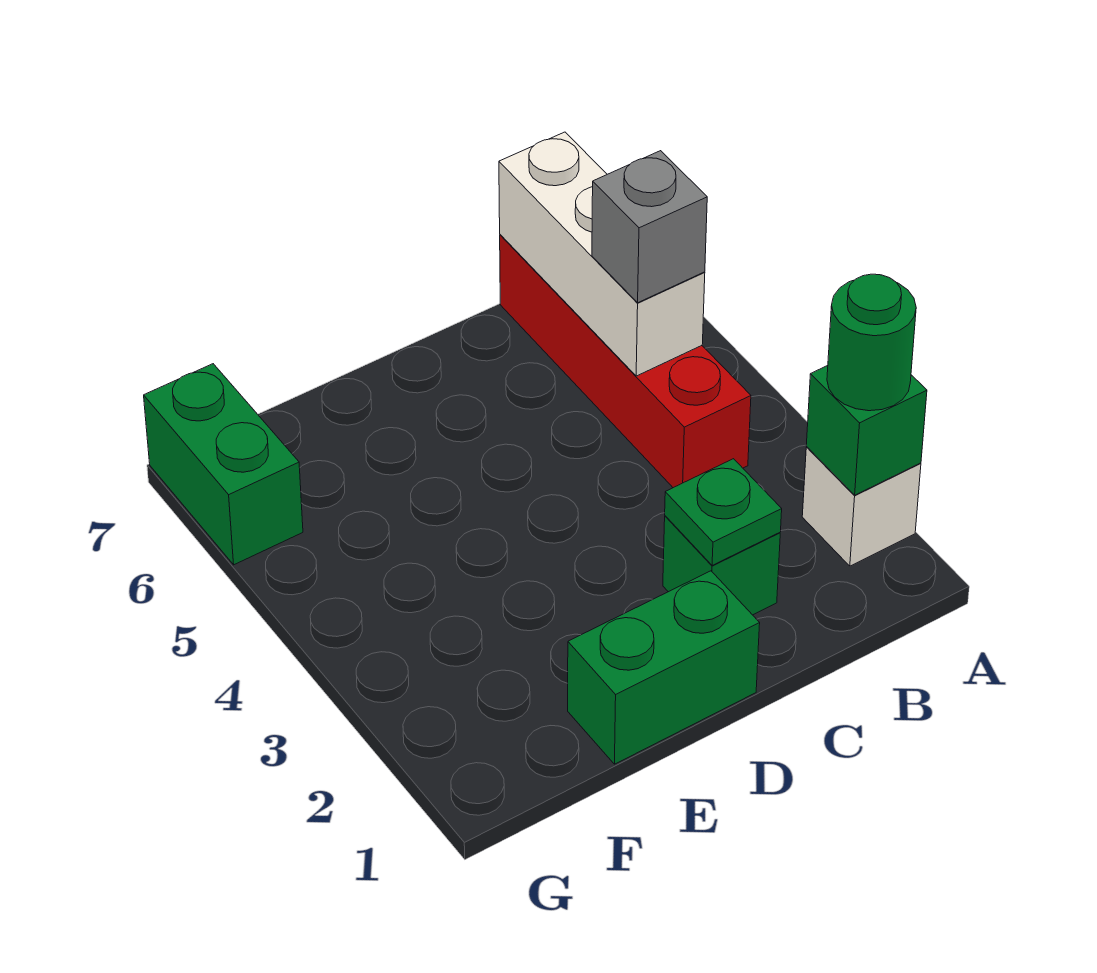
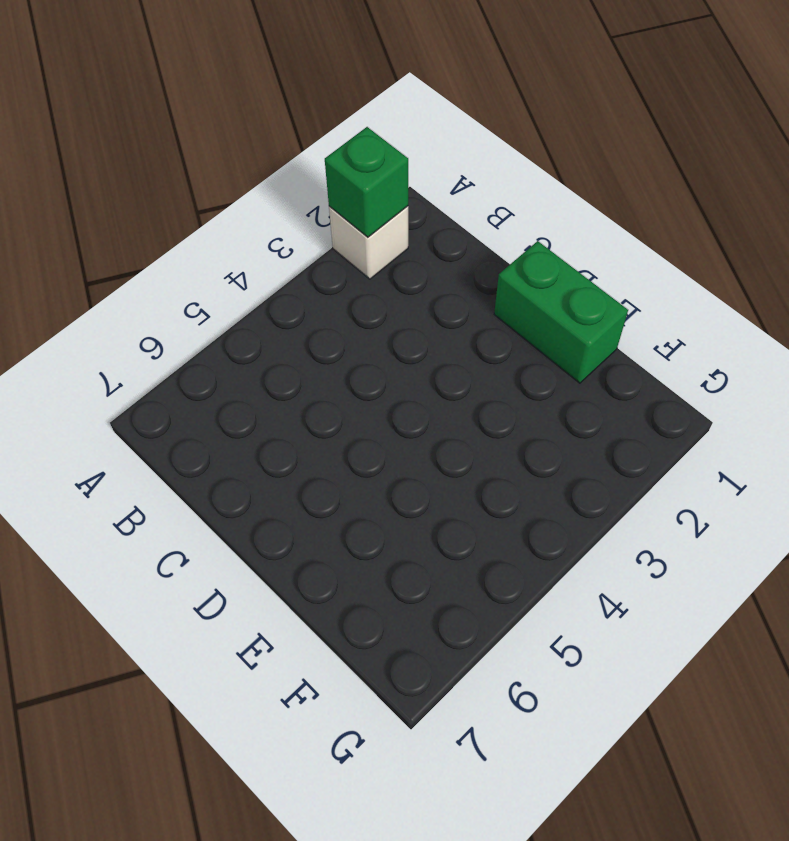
none -> red 1x4 brick [500,235,751,488]
none -> green 1x1 brick [663,516,780,615]

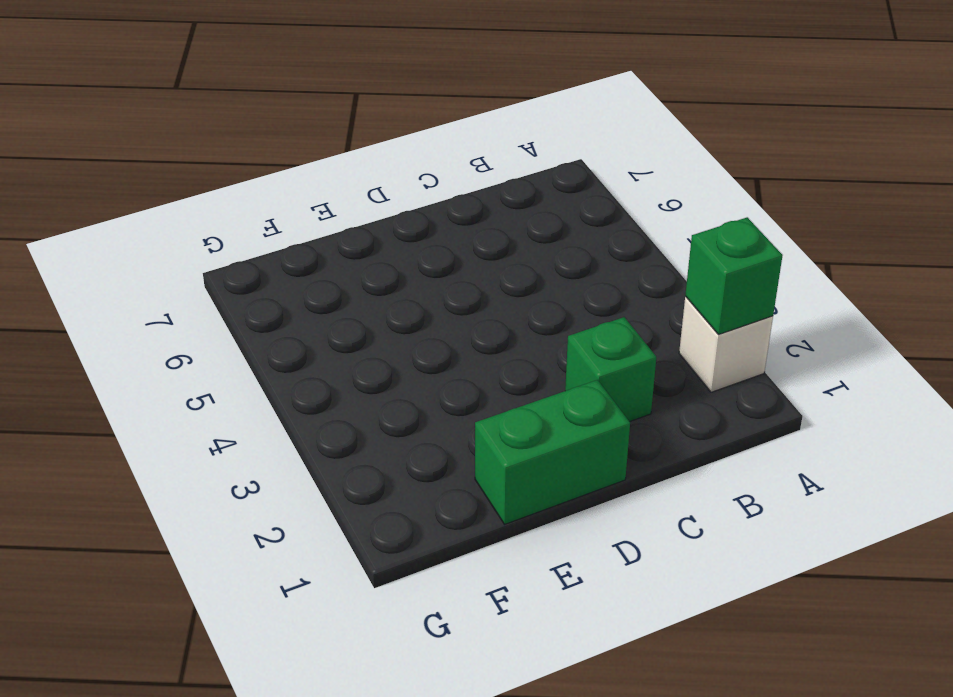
none -> red 1x4 brick [500,235,751,488]
none -> green 1x2 brick [144,364,303,565]

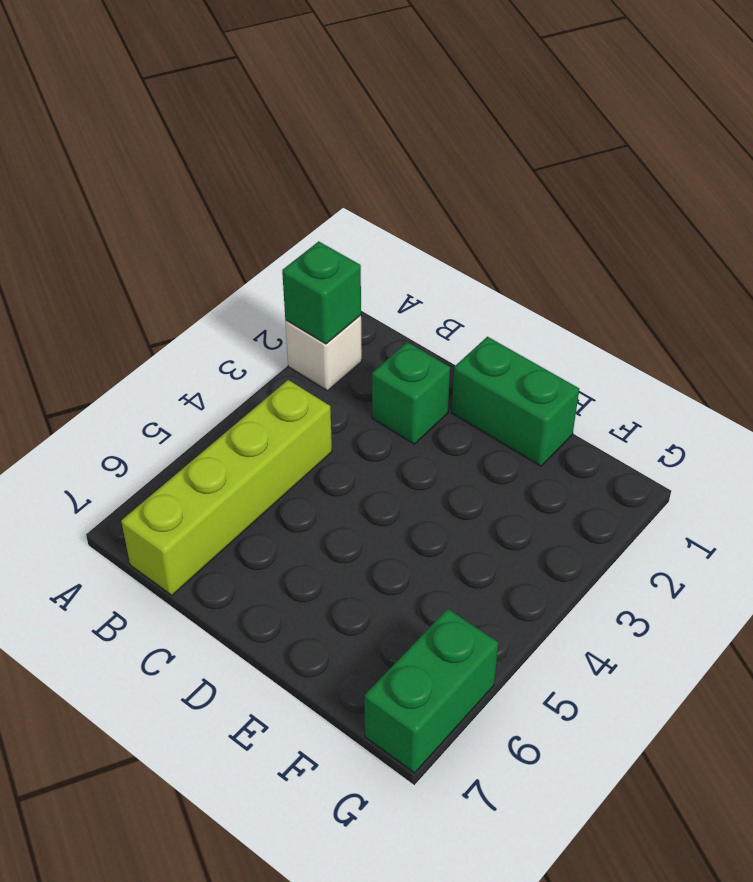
lime 1x4 brick [121,380,332,595] -> red 1x4 brick [500,235,751,488]
none -> white 1x3 brick [499,132,705,376]
none -> green 1x1 plate [665,459,782,565]

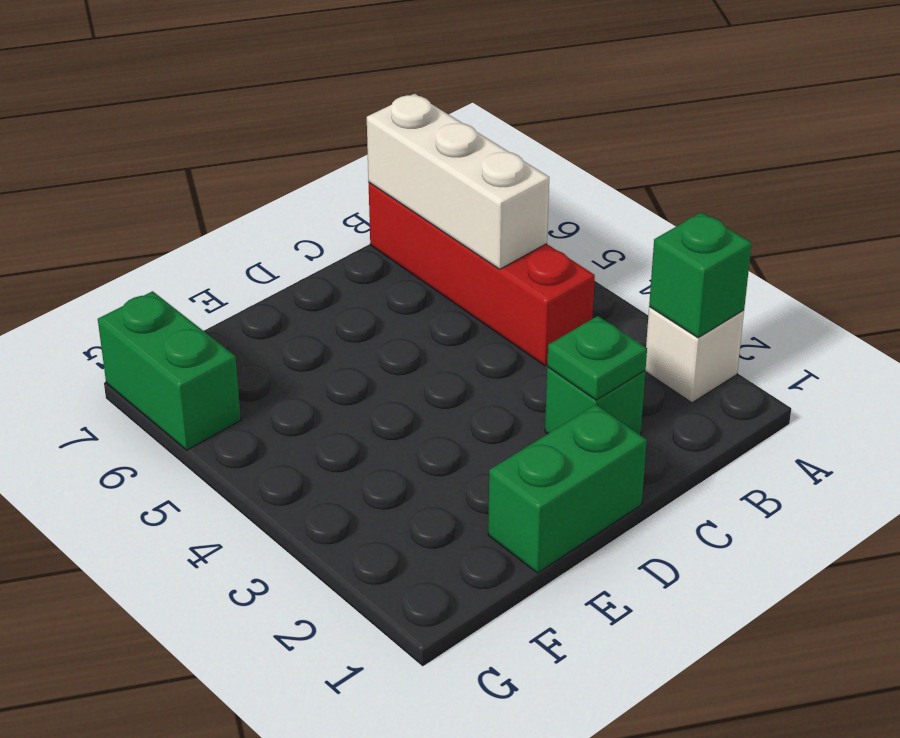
none -> green 1x1 round brick [827,274,916,411]
none -> grey 1x1 brick [592,151,707,303]

